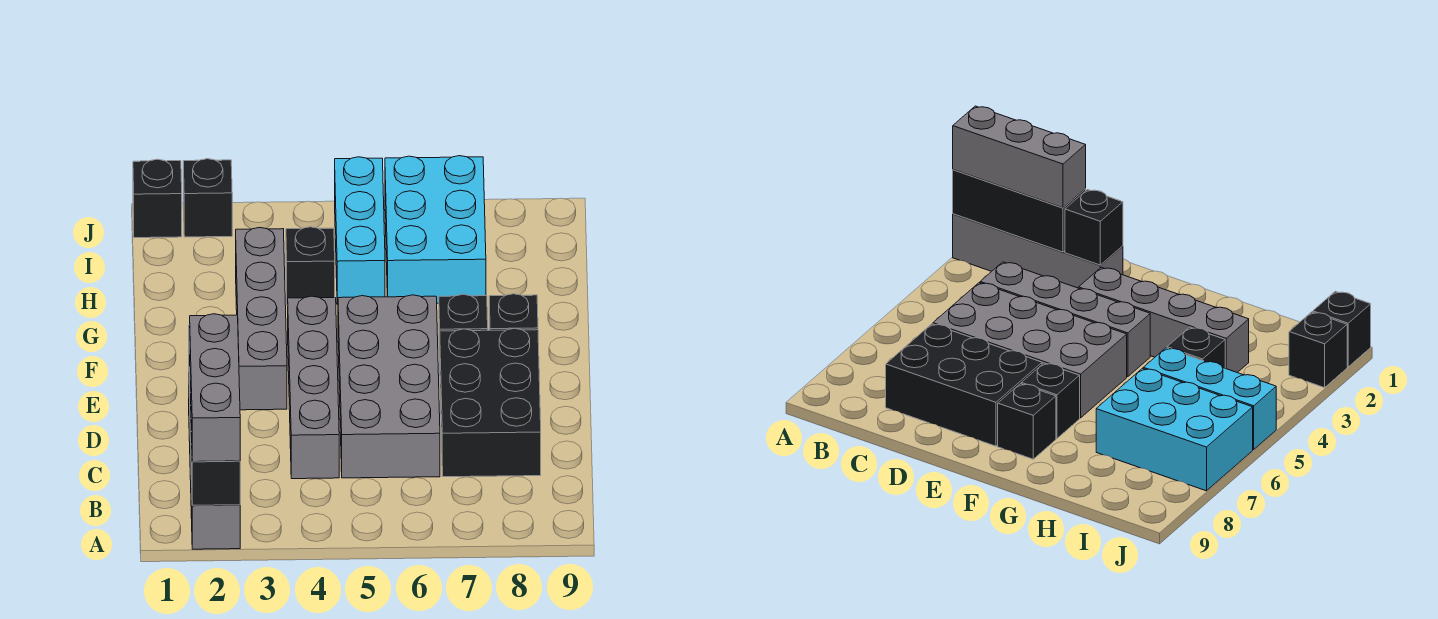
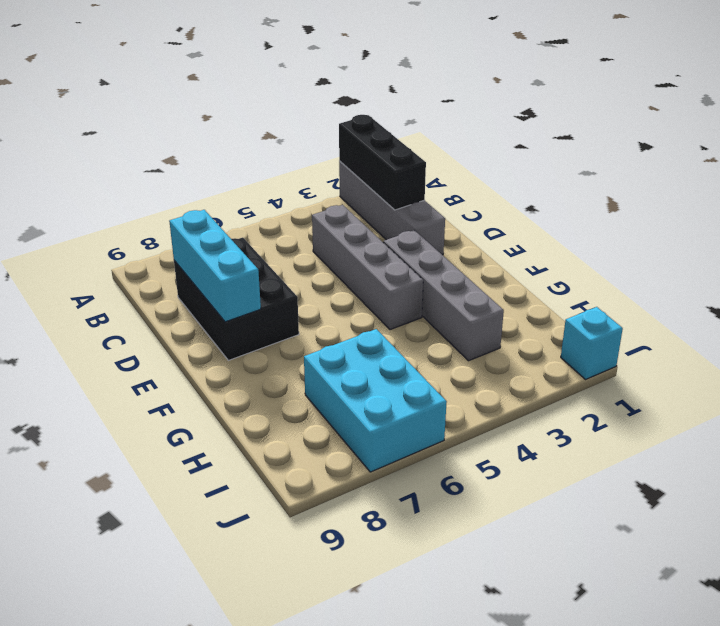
cyan 1x3 brick [169,210,261,322] -> cyan 1x3 brick moved to [335,157,385,304]
cyan 1x1 brick [561,307,623,380] -> black 1x1 brick [133,159,182,238]
none -> grey 2x4 brick [338,295,440,478]
none -> black 1x1 brick [439,294,488,363]
none -> black 1x1 brick [489,294,538,330]

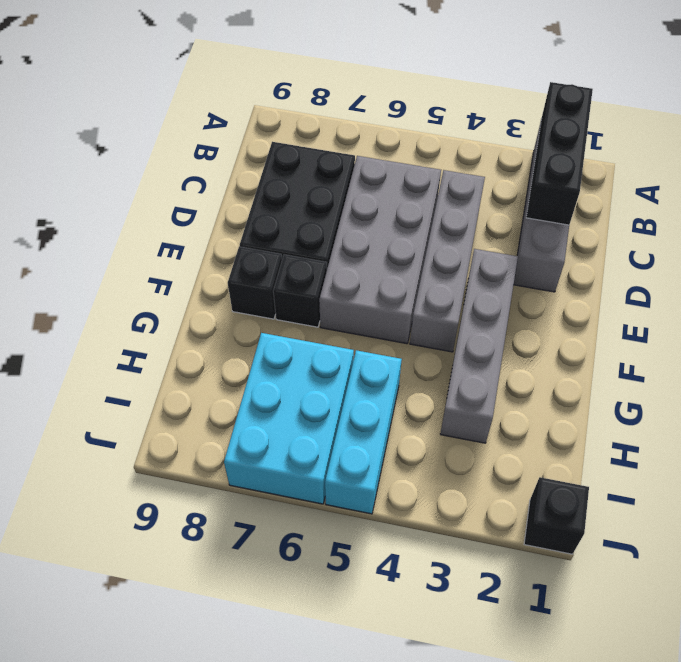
none -> black 1x1 brick [286,227,335,305]
none -> black 1x1 brick [183,159,232,237]
none -> black 1x1 brick [1065,190,1123,265]

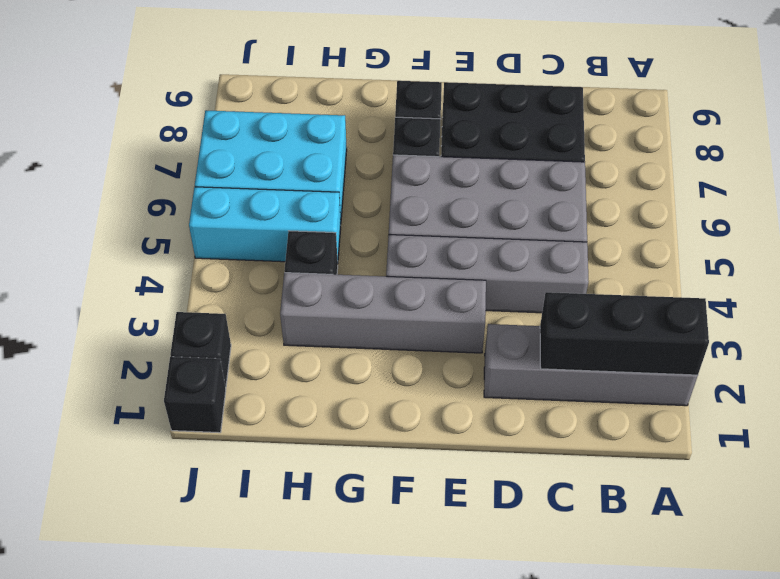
none -> black 1x1 brick [1065,190,1123,265]
none -> grey 1x3 brick [190,314,240,462]

